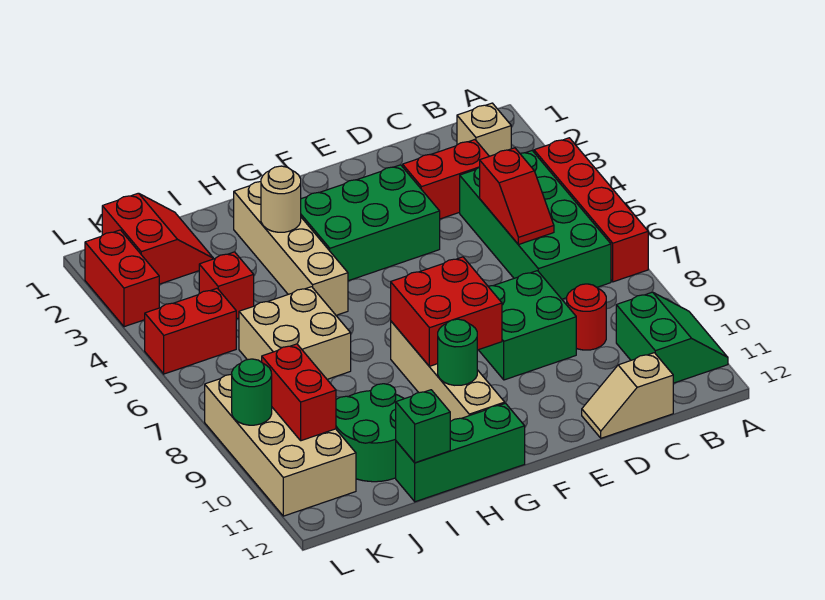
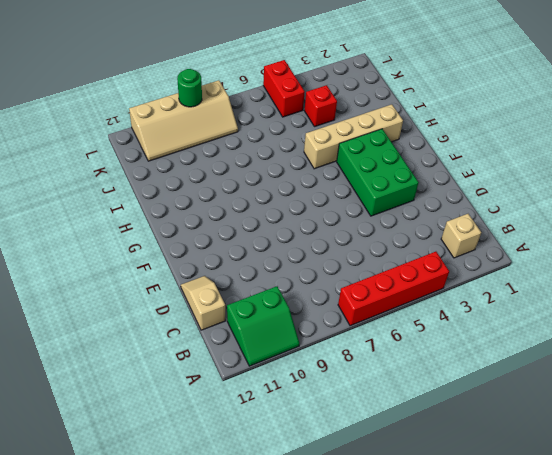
tan 2x4 slope [129,80,238,161] -> tan 2x4 brick [205,374,356,516]
none -> green 2x4 brick [460,151,611,299]
none -> red 1x2 brick [403,140,489,219]
none -> red 1x1 round brick [567,284,606,350]

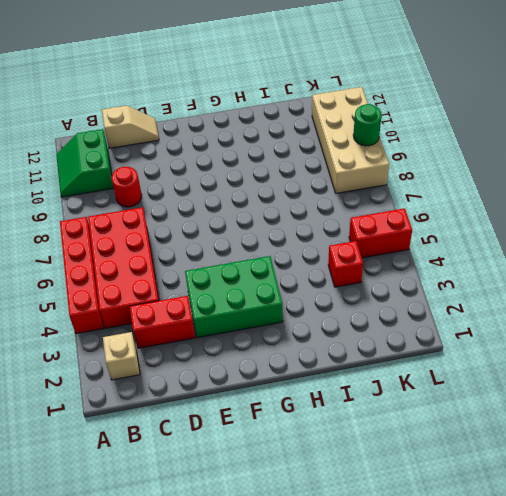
red 2x4 brick [88,207,159,328] -> green 2x4 brick [460,151,611,299]
none -> green 2x2 brick [479,271,576,380]
none -> tan 1x4 brick [391,321,505,422]
none -> green 1x3 brick [396,403,525,502]

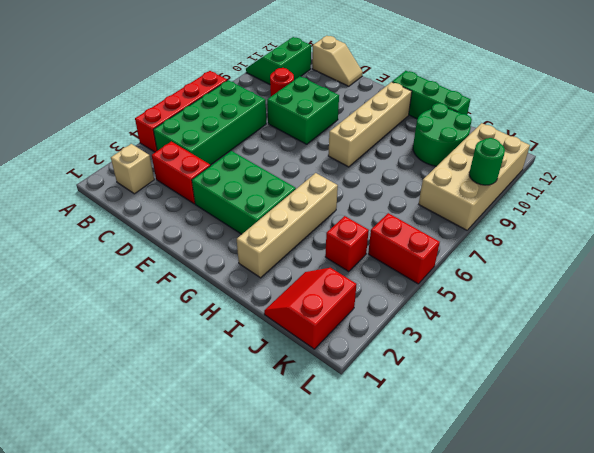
none -> tan 2x2 brick [239,287,351,379]
none -> red 1x2 brick [85,230,159,327]
none -> red 1x2 slope [480,148,554,245]

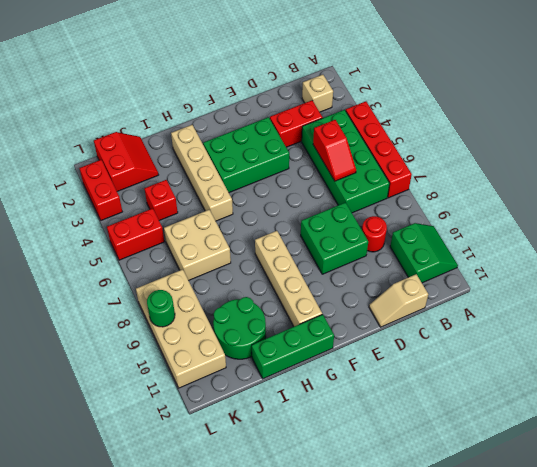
none -> red 2x2 brick [391,257,502,366]
none -> green 1x1 round brick [438,319,477,385]
none -> tan 1x1 round brick [261,166,301,232]

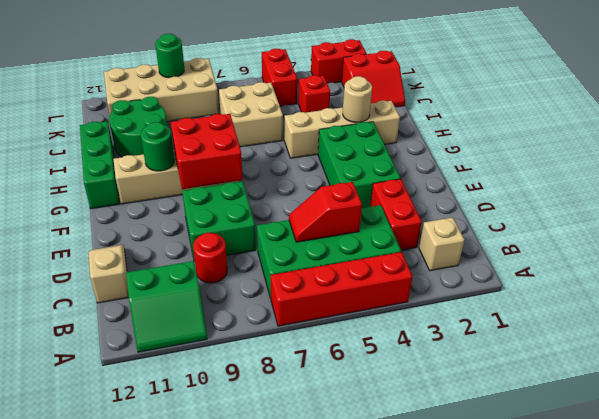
none -> green 1x1 brick [396,390,450,463]
none -> red 1x2 brick [262,344,336,441]

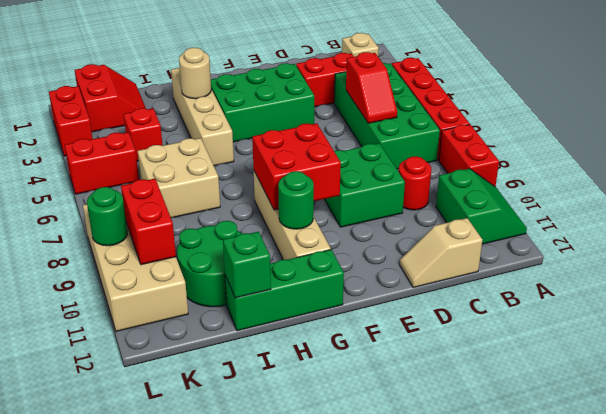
red 1x2 brick [439,125,499,187] -> none

